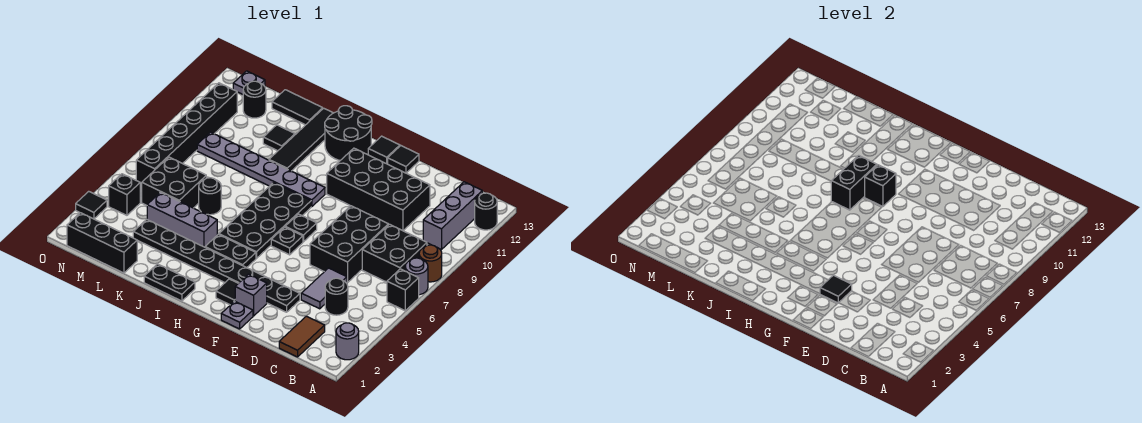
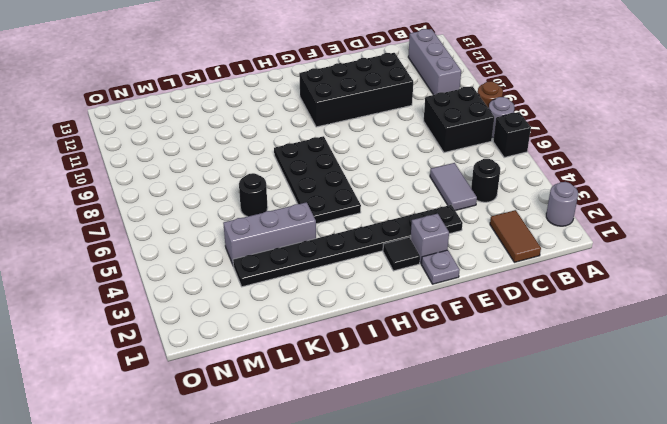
none -> black 1x1 round brick [475,193,497,230]
none -> black 2x3 brick [310,206,388,283]
none -> black 1x1 tile [388,146,419,173]
none -> black 1x1 plate [271,227,303,255]

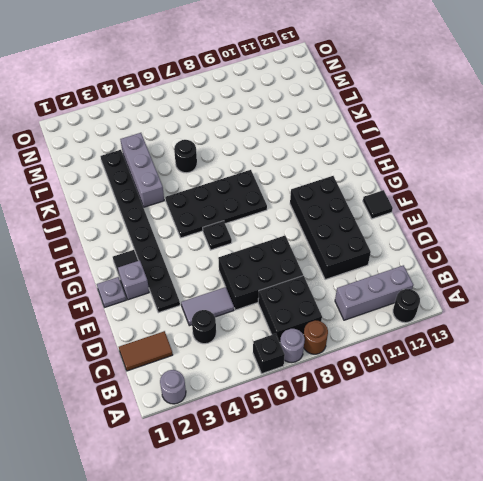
none -> black 1x1 plate [285,214,317,242]
none -> black 1x1 tile [368,136,400,164]
none -> black 1x2 plate [205,234,256,268]
none -> grey 1x6 plate [197,132,325,207]

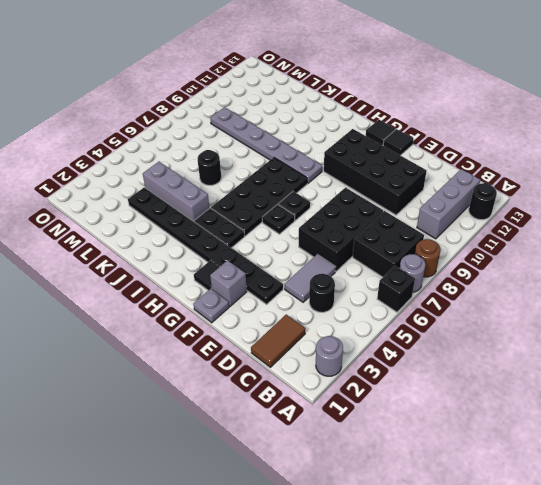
none -> black 2x2 round brick [325,106,372,160]
none -> black 1x2 plate [144,264,195,301]
none -> black 1x4 tile [269,108,333,171]
none -> black 1x1 tile [263,125,295,151]

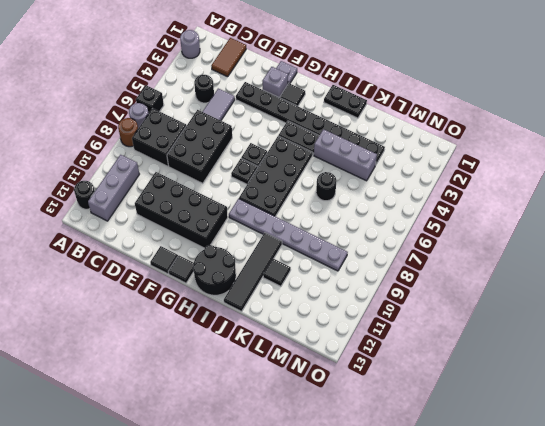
none -> black 1x2 tile [272,90,323,125]
none -> black 1x3 brick [67,213,137,273]
none -> black 2x2 brick [142,157,206,208]
none -> black 1x1 round brick [243,81,266,118]

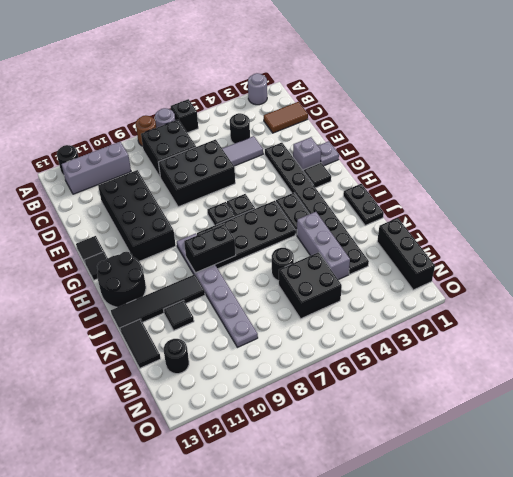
none -> black 1x1 brick [109,174,140,215]
none -> black 1x6 brick [136,83,237,183]
none -> grey 1x1 plate [233,71,265,94]
none -> black 1x1 tile [76,191,107,219]

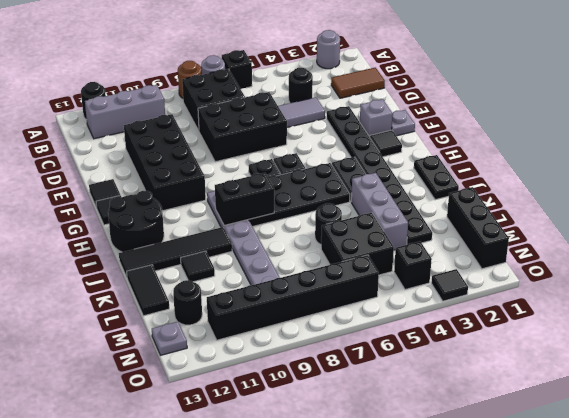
none -> black 1x1 tile [820,275,852,303]
none -> black 1x1 brick [865,165,896,207]

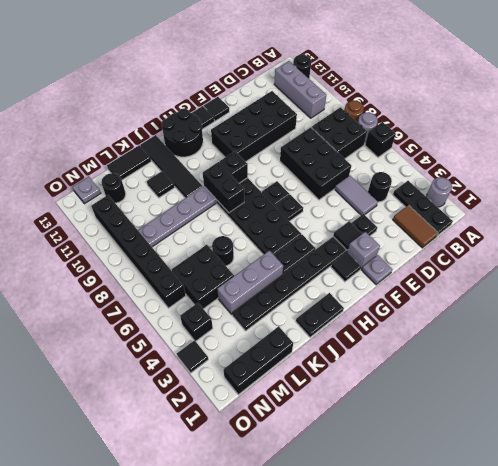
black 1x3 plate [393,181,453,236] -> none

